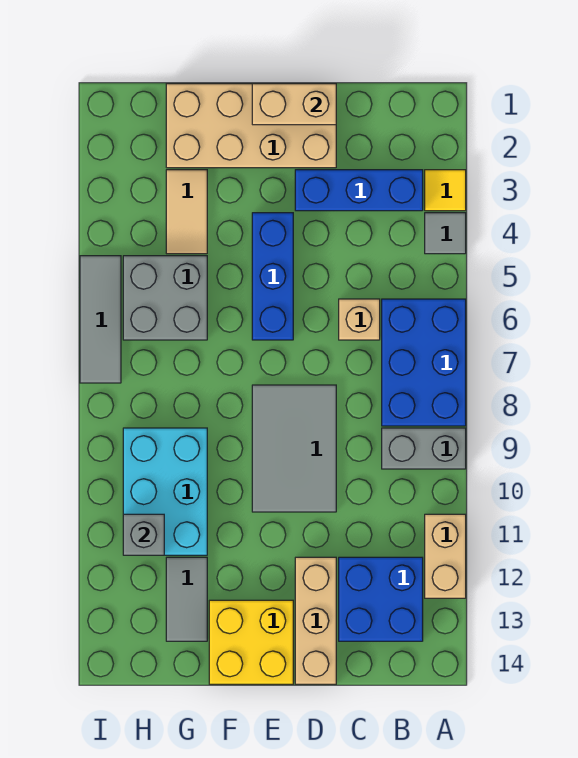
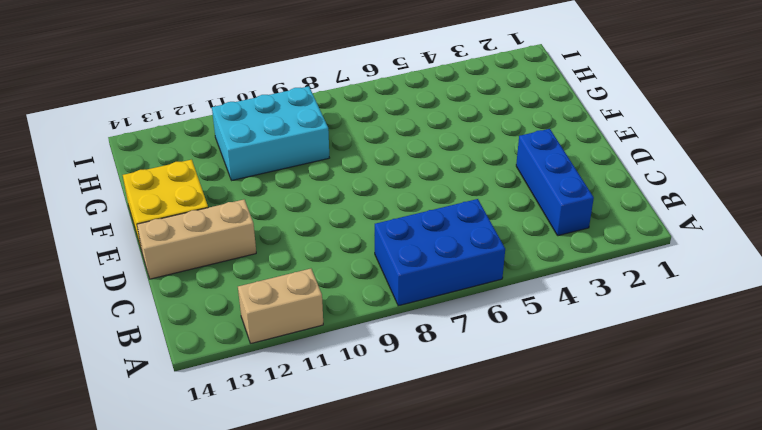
none -> yellow 1x1 tile [425,170,466,211]
none -> grey 1x1 tile [425,213,466,254]
none -> grey 1x2 brick [382,428,466,469]

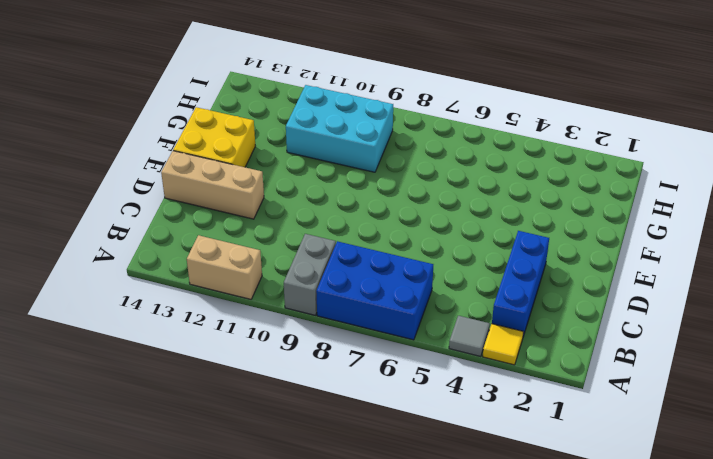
none -> blue 2x2 brick [339,557,423,641]
none -> tan 1x1 brick [339,299,380,340]
none -> tan 2x4 brick [166,84,336,168]

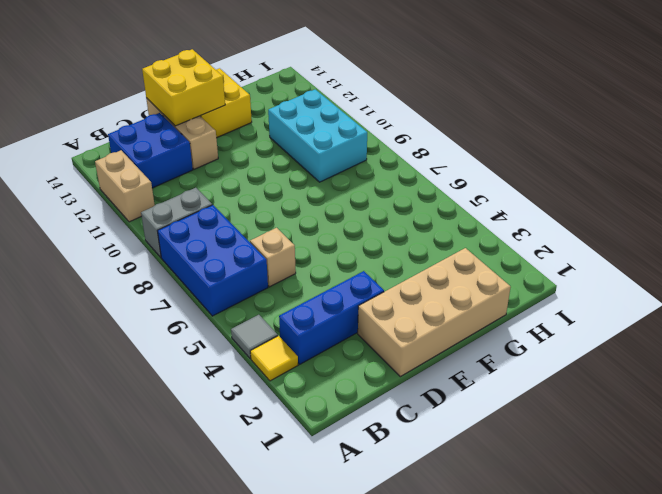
yellow 2x2 brick [142,49,225,126] -> none
none -> grey 2x3 tile [252,385,336,512]
none -> blue 1x3 brick [252,213,293,340]
none -> tan 1x2 tile [166,170,207,254]

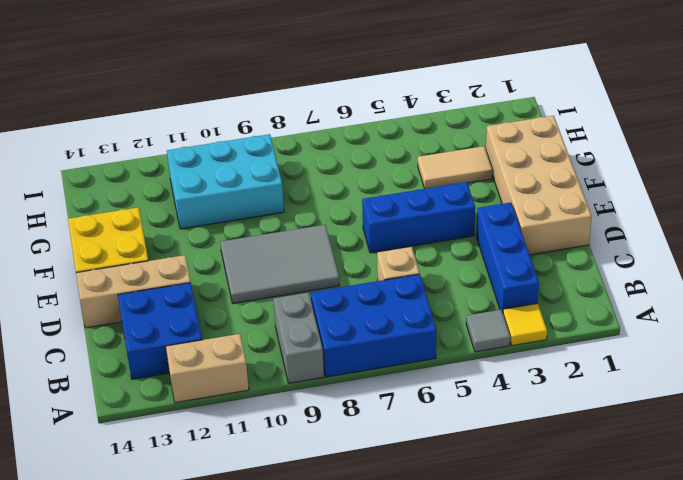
none -> grey 2x2 brick [123,256,207,340]
none -> grey 1x2 tile [166,557,207,641]
none -> grey 1x3 tile [80,256,121,383]

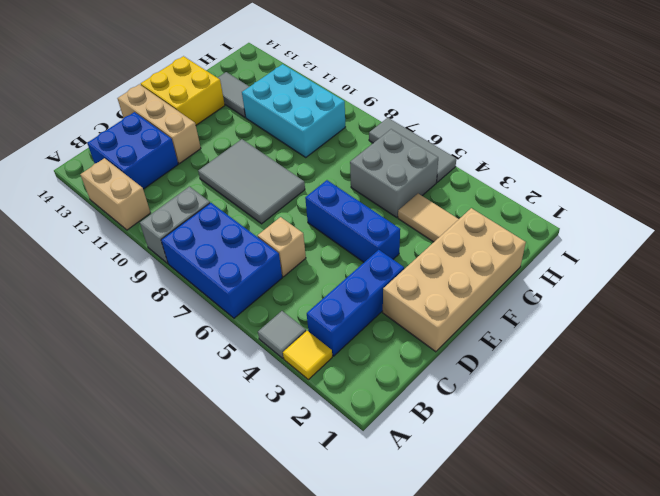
none -> tan 1x2 brick [252,84,336,125]
none -> grey 1x1 brick [123,514,164,555]

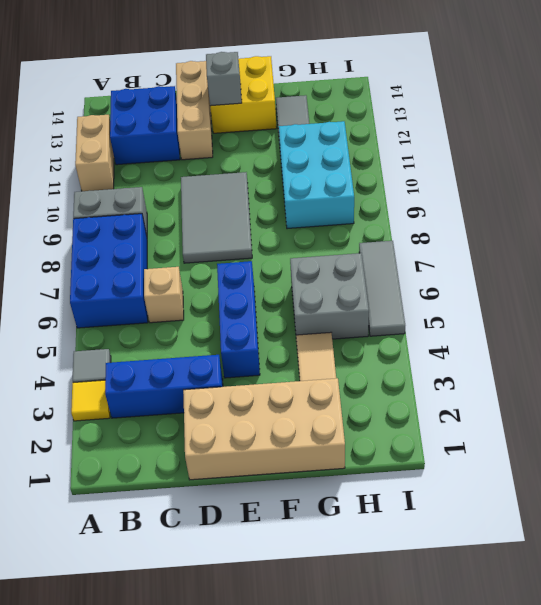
grey 1x1 brick [206,52,242,106] -> grey 1x1 brick moved to [123,514,164,555]
none -> tan 1x2 brick [252,84,336,125]

